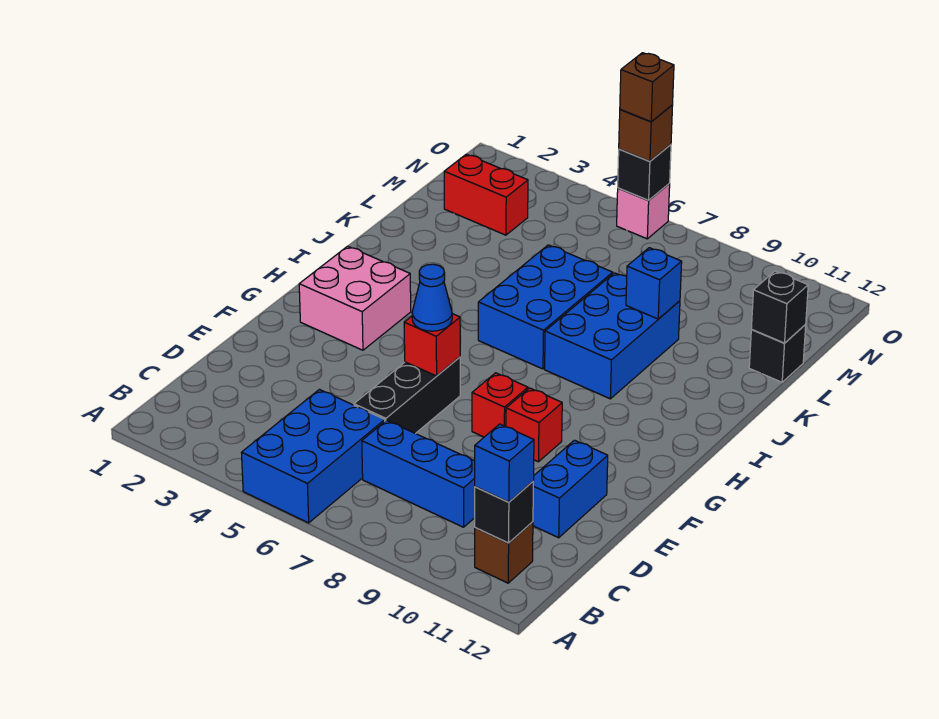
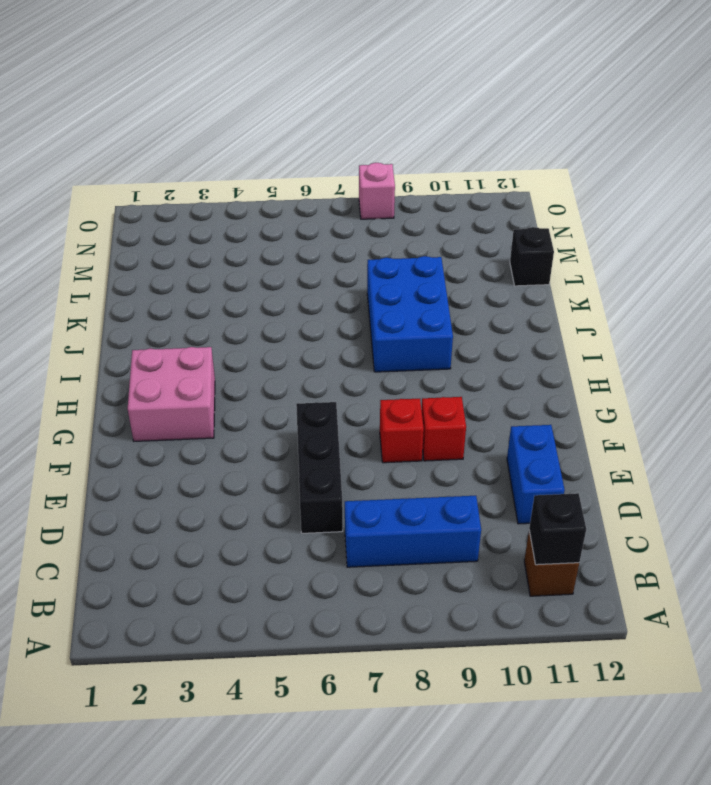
pink 1x1 brick [359,163,395,219] -> pink 1x1 brick moved to [617,183,670,239]
none -> blue 2x3 brick [241,390,385,523]
none -> blue 2x3 brick [478,245,613,369]
none -> red 1x2 brick [444,154,528,235]

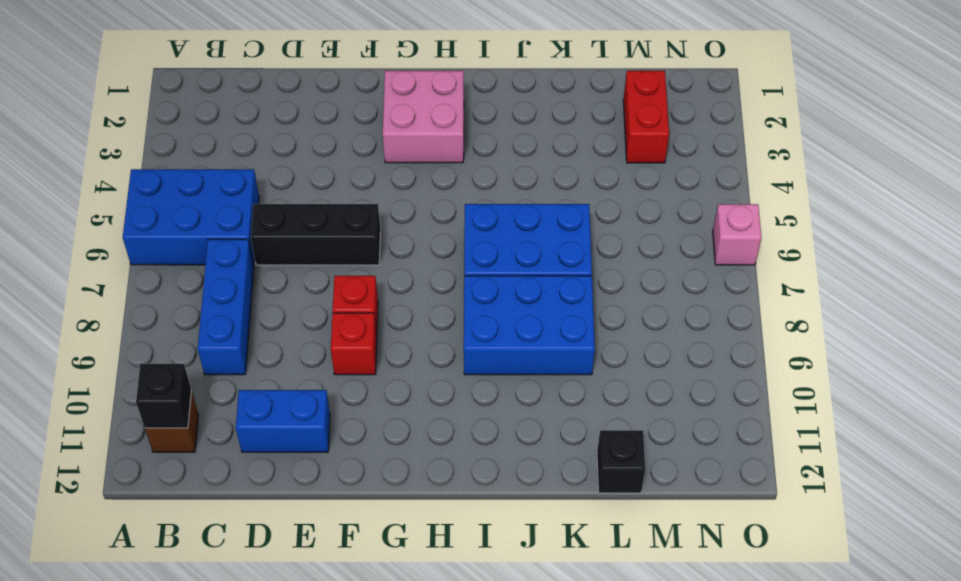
none -> red 1x1 brick [404,314,460,376]
none -> blue 1x1 brick [626,248,682,319]
none -> black 1x1 brick [751,271,808,343]

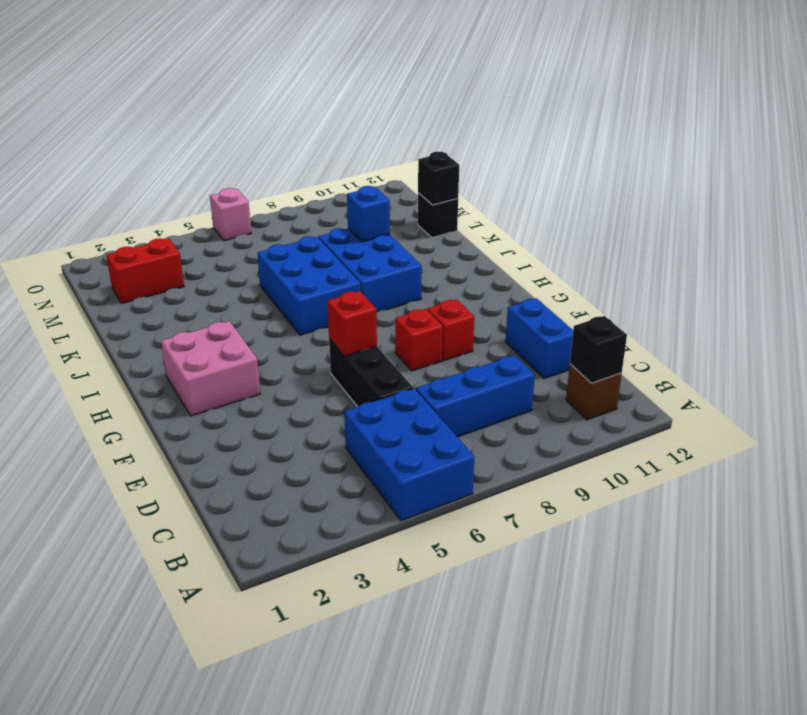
none -> black 1x1 brick [618,145,671,200]
none -> blue 1x1 brick [475,424,534,502]
none -> blue 1x1 cone [412,264,452,331]

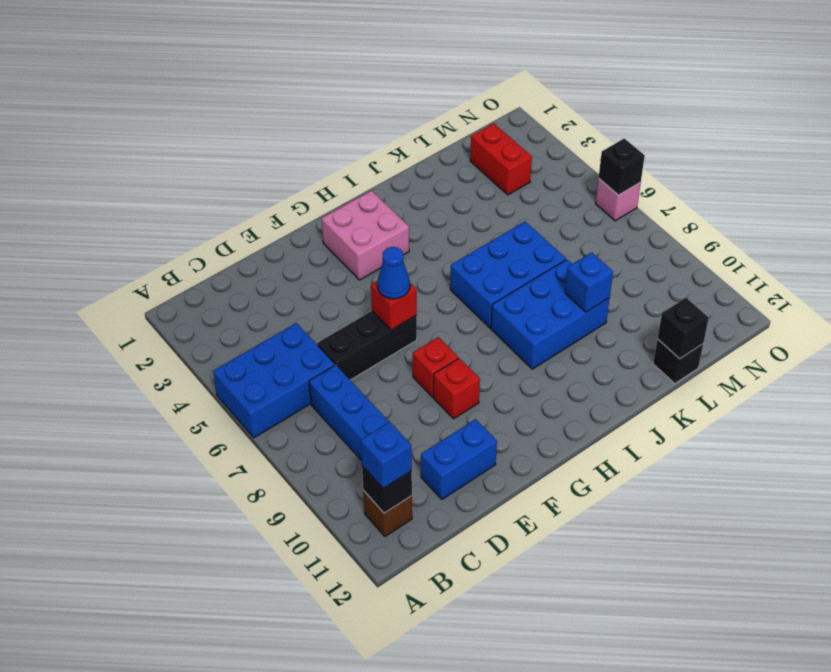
none -> brown 1x1 brick [619,105,673,161]
none -> brown 1x1 brick [620,53,674,122]

